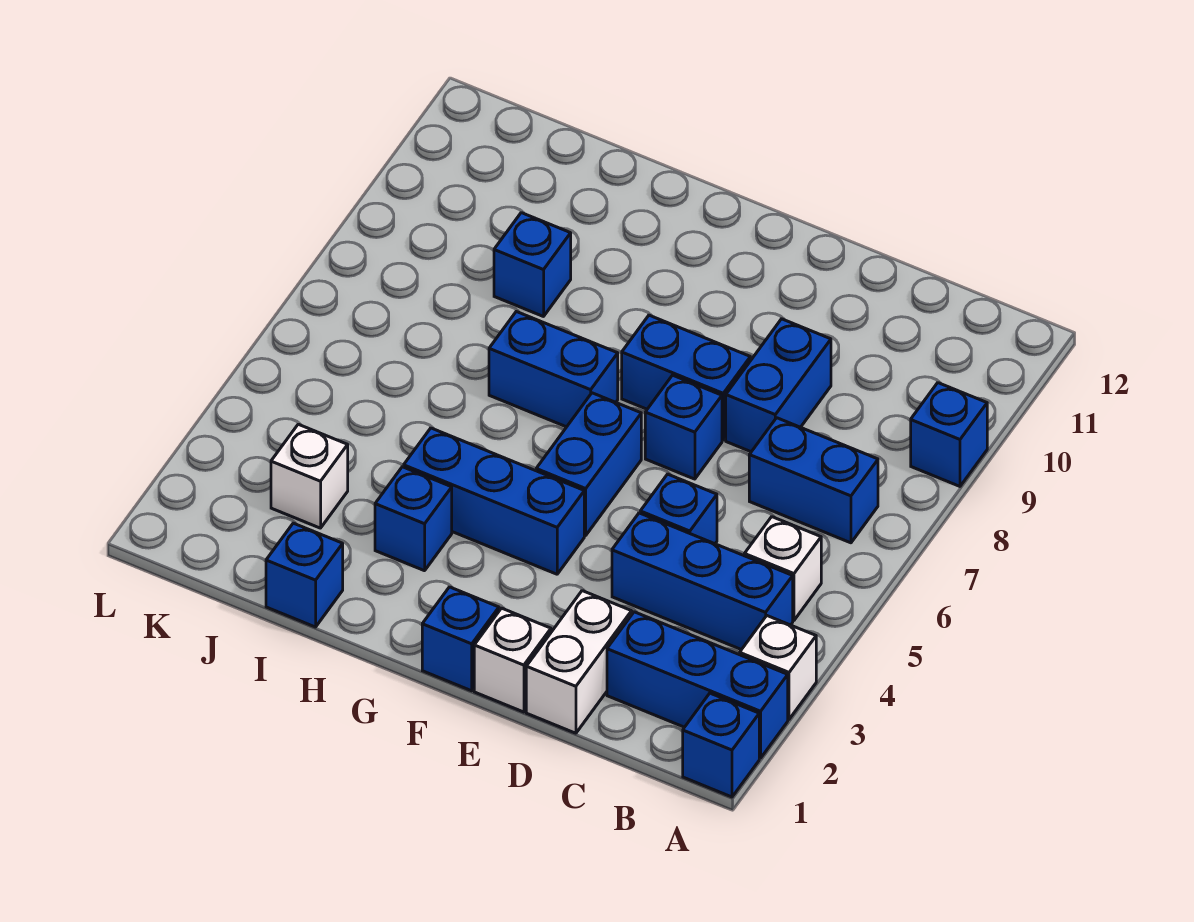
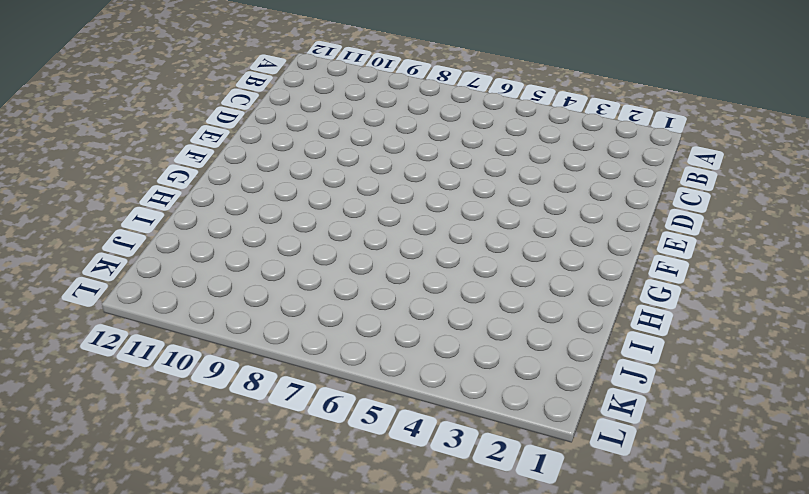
none -> blue 1x1 brick [683,693,759,797]
none -> blue 1x3 brick [607,612,788,758]
none -> white 1x1 brick [740,616,816,719]

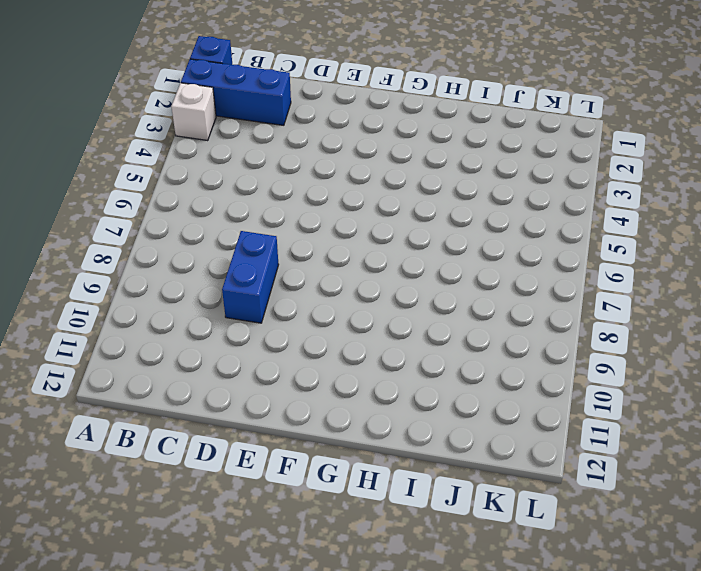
none -> blue 1x1 brick [911,383,987,486]
none -> blue 1x3 brick [612,513,793,650]
none -> white 1x1 brick [744,517,821,620]

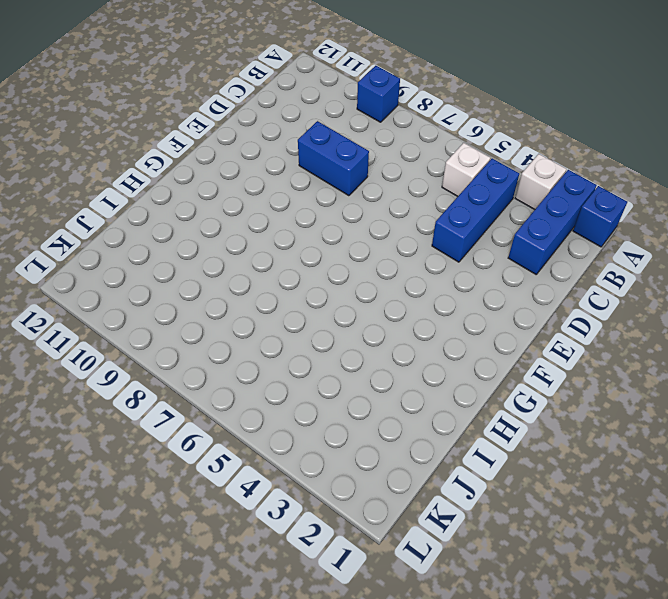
none -> blue 1x2 brick [749,418,878,543]
none -> white 1x2 brick [526,591,632,733]
none -> blue 1x1 brick [640,474,717,544]

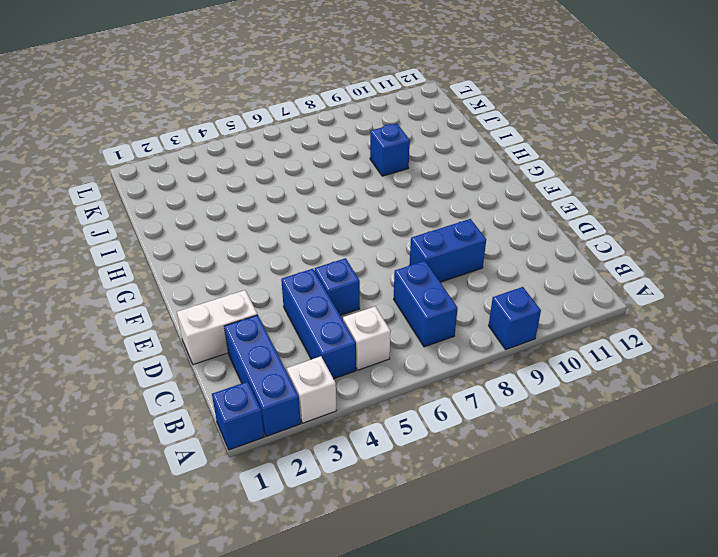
none -> white 1x1 brick [474,608,551,712]
none -> blue 1x1 brick [645,375,722,479]
none -> blue 1x2 brick [622,315,750,440]

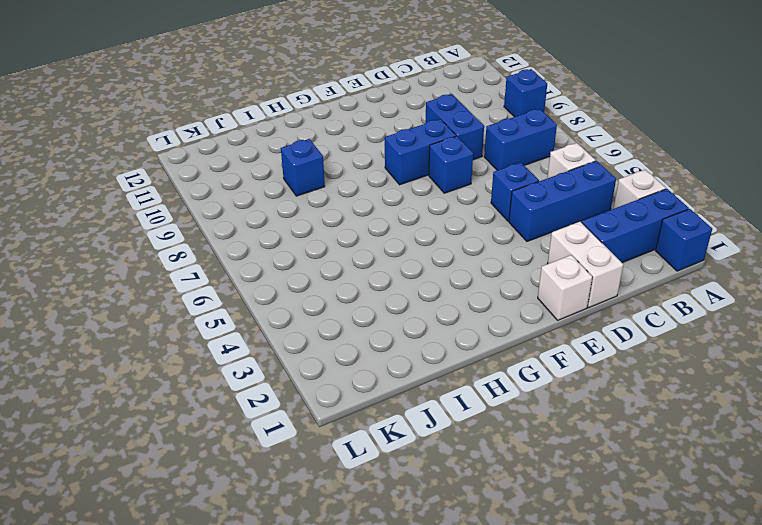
none -> blue 1x1 brick [422,587,499,691]
none -> blue 1x3 brick [404,428,584,574]
none -> blue 1x2 brick [536,393,641,535]

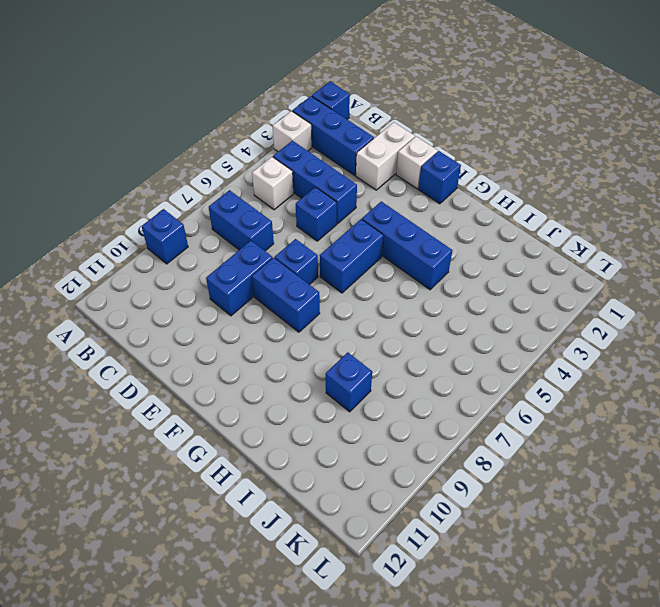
none -> blue 1x2 brick [489,312,618,427]
none -> blue 1x1 brick [375,467,452,571]
none -> blue 1x1 brick [266,523,343,627]

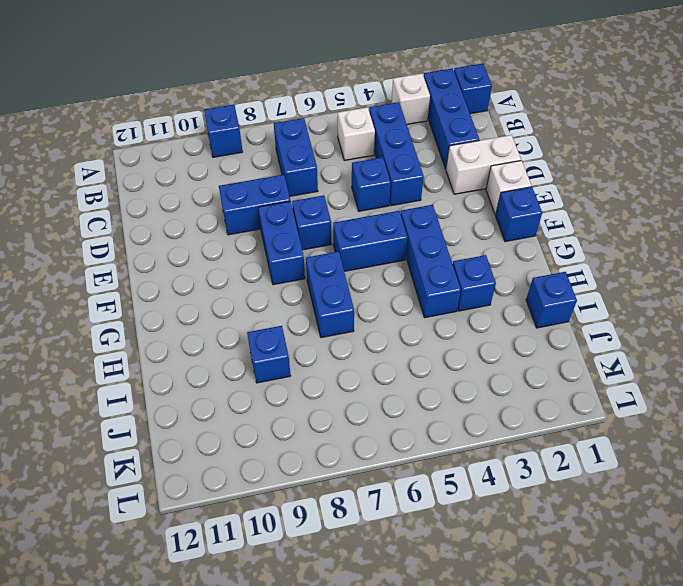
none -> white 1x1 brick [271,424,348,528]

